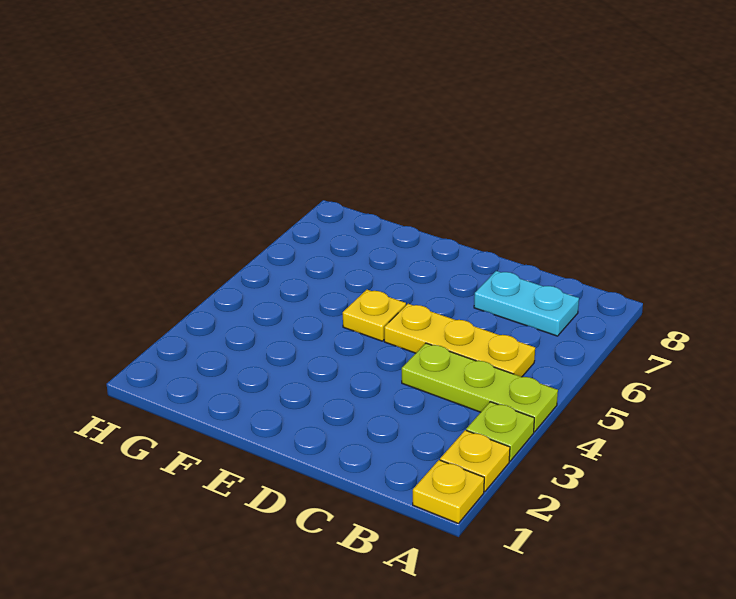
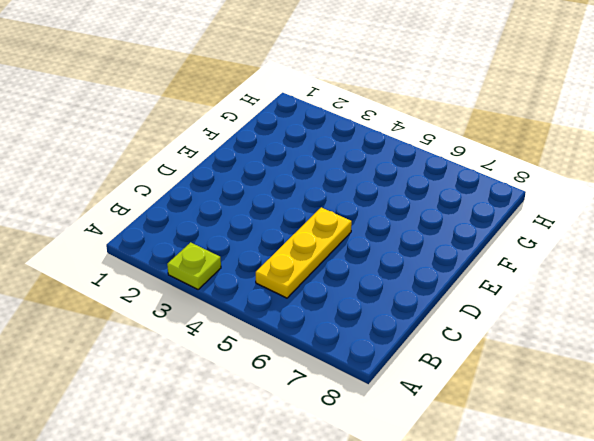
none -> yellow 1x1 plate [413,460,484,524]
none -> yellow 1x1 plate [440,430,510,492]

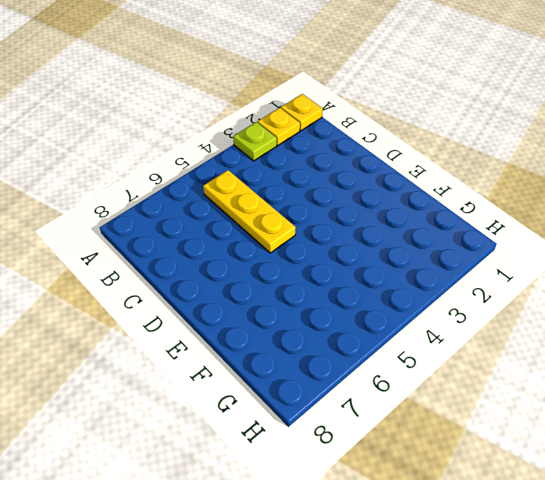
none -> lime 1x3 plate [402,343,558,432]
none -> cyan 1x2 plate [474,271,579,336]

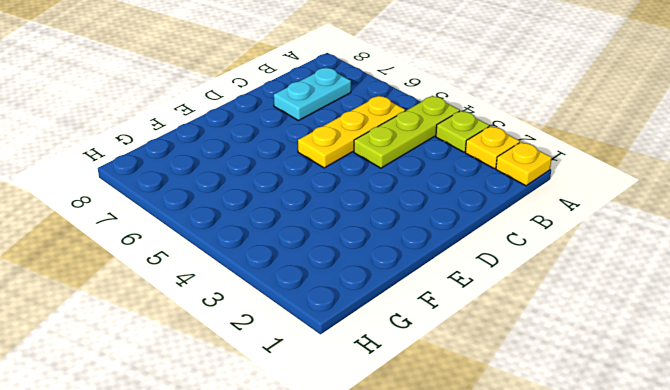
none -> yellow 1x1 plate [343,290,406,341]

